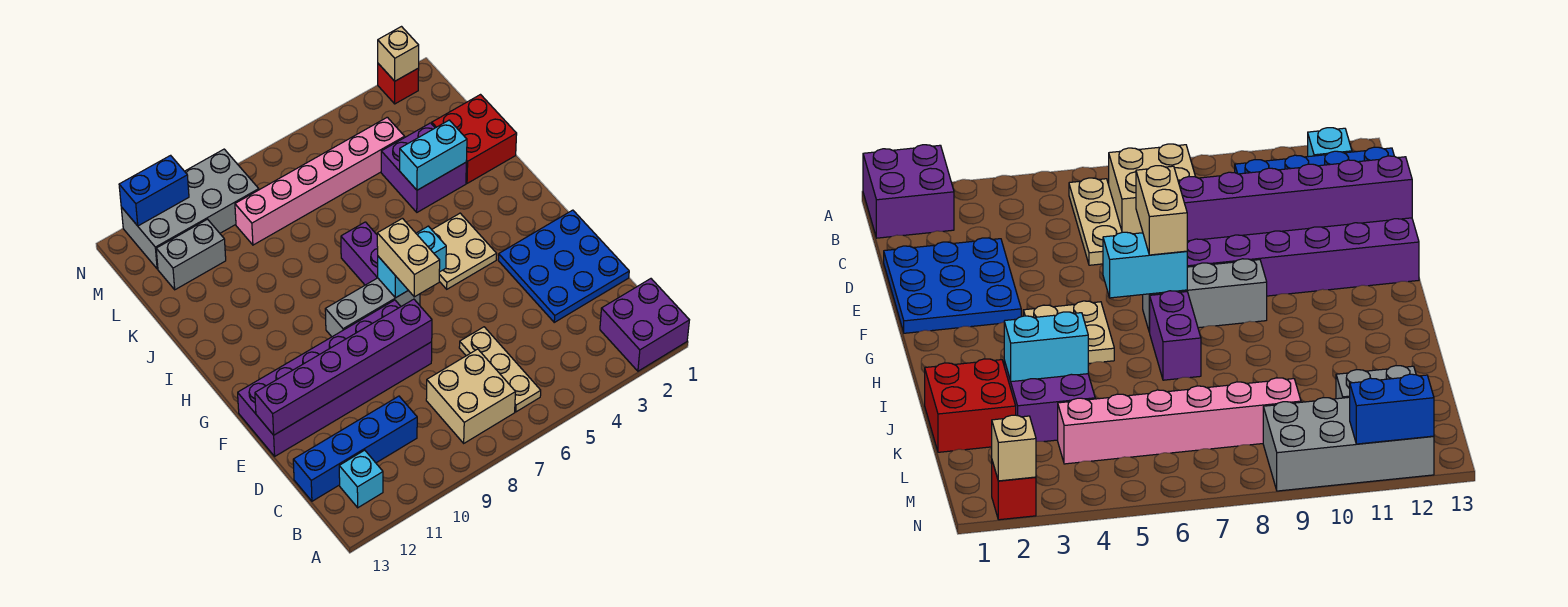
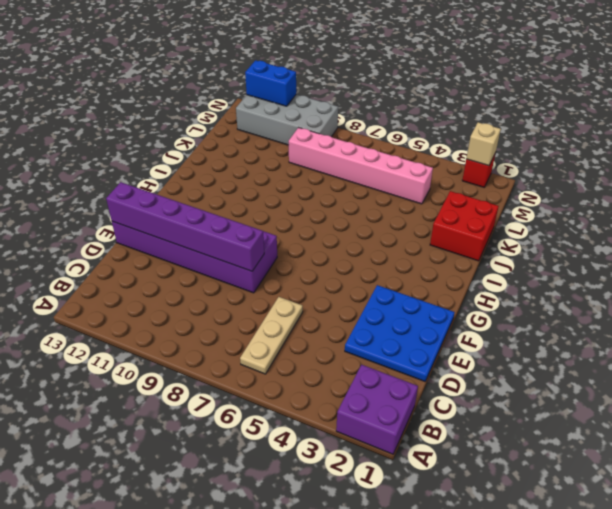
none -> tan 2x2 brick [426,349,515,443]
none -> cyan 1x1 brick [339,450,383,508]
none -> blue 1x4 brick [293,396,417,501]

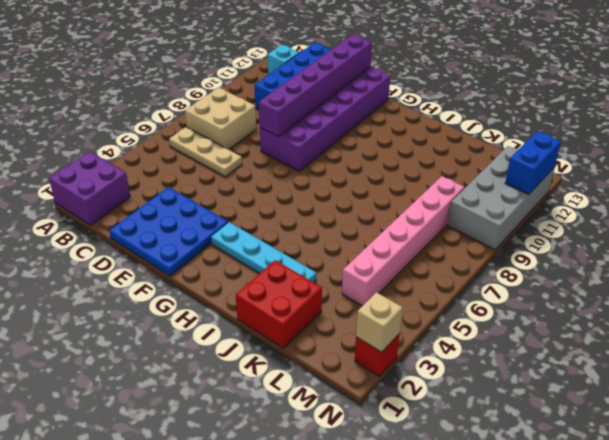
cyan 1x4 plate [211,222,316,283] -> purple 2x2 brick [381,123,466,212]
none -> tan 2x2 plate [432,213,497,289]
none -> grey 1x3 brick [325,278,420,337]
none -> purple 1x2 brick [341,222,378,285]

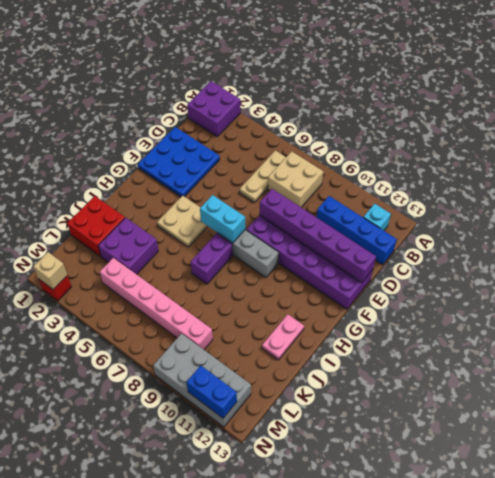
pink 1x2 plate [262,314,304,360] -> none
none -> grey 1x2 brick [156,219,226,290]
none -> cyan 1x2 brick [400,120,467,190]
none -> tan 1x2 brick [377,218,440,297]

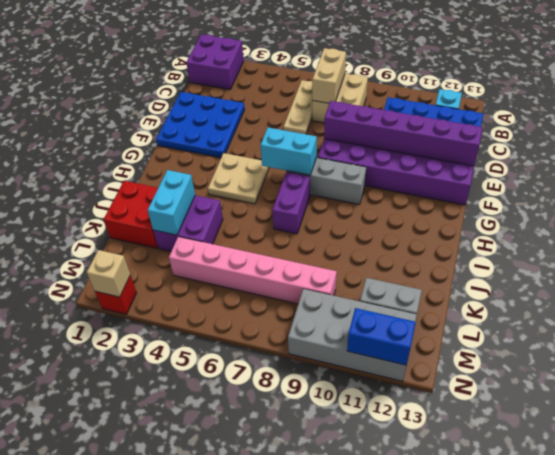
tan 1x2 brick [312,48,346,103] -> tan 1x2 brick moved to [377,218,440,297]
cyan 1x2 brick [148,170,195,235] -> cyan 1x2 brick turned to [400,120,467,190]

